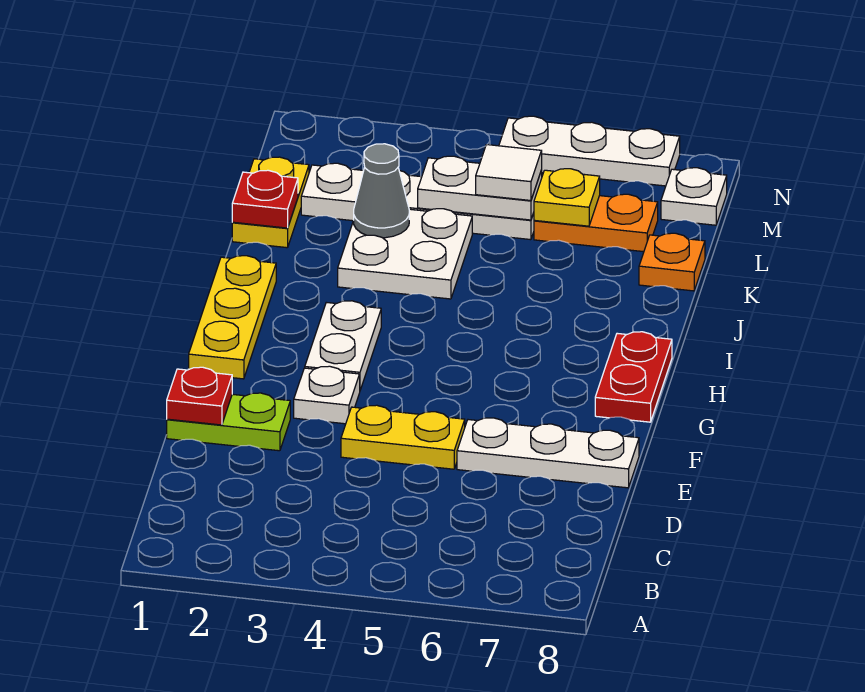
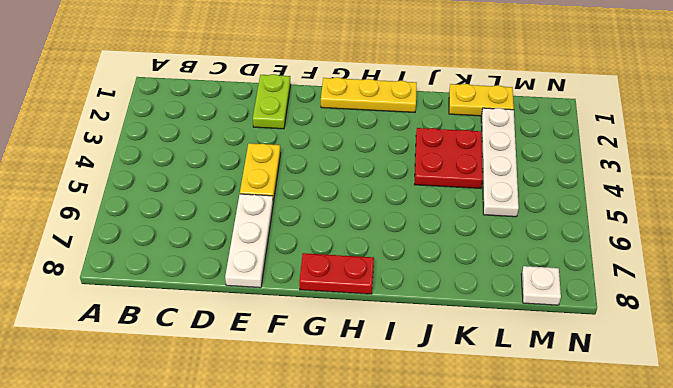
red 2x2 plate [414,128,483,188] -> white 2x2 plate [338,209,472,299]
none -> white 1x1 plate [294,366,360,424]
none -> white 1x2 plate [305,301,381,390]
none -> orange 1x1 plate [639,233,705,291]

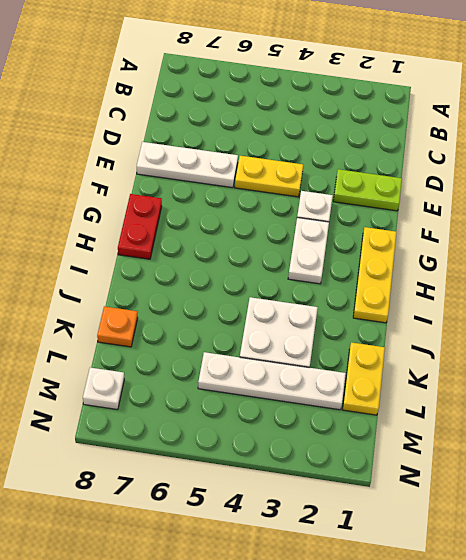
none -> orange 1x2 plate [534,194,658,252]
none -> white 1x3 plate [499,116,680,186]
none -> red 1x1 plate [167,367,232,425]

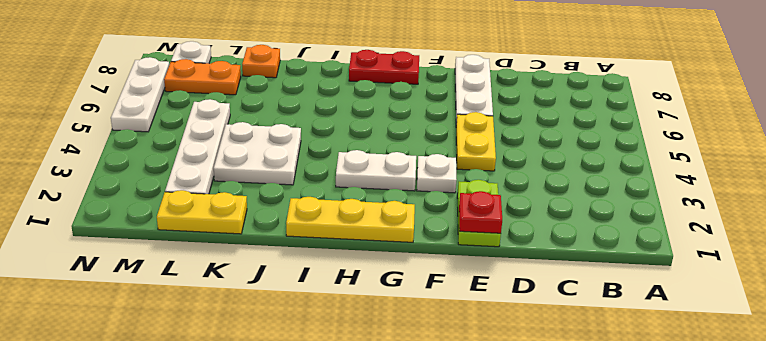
orange 1x2 plate [164,59,241,95] -> orange 1x2 plate turned to [534,194,658,252]
none -> red 1x1 plate [232,170,298,228]
none -> grey 1x1 cone [353,144,409,238]
none -> white 1x2 plate [418,156,542,220]

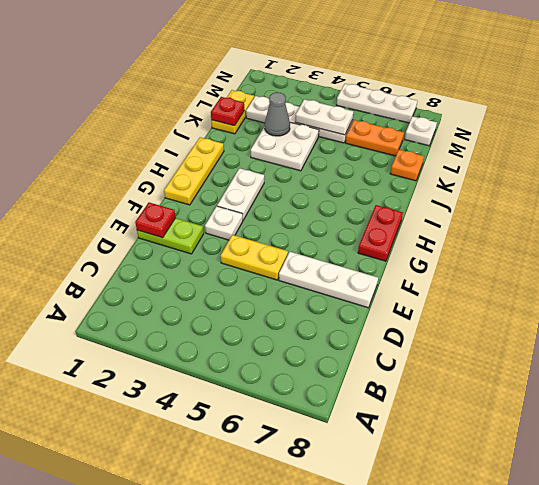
none -> yellow 1x1 plate [534,169,600,226]
none -> white 1x1 tile [476,145,542,201]

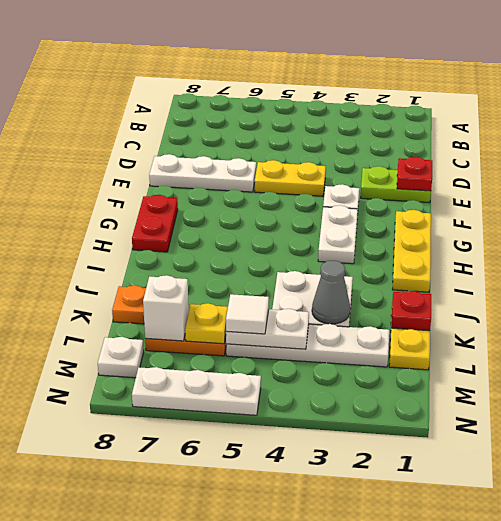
white 1x1 brick [143,275,189,341] -> none

